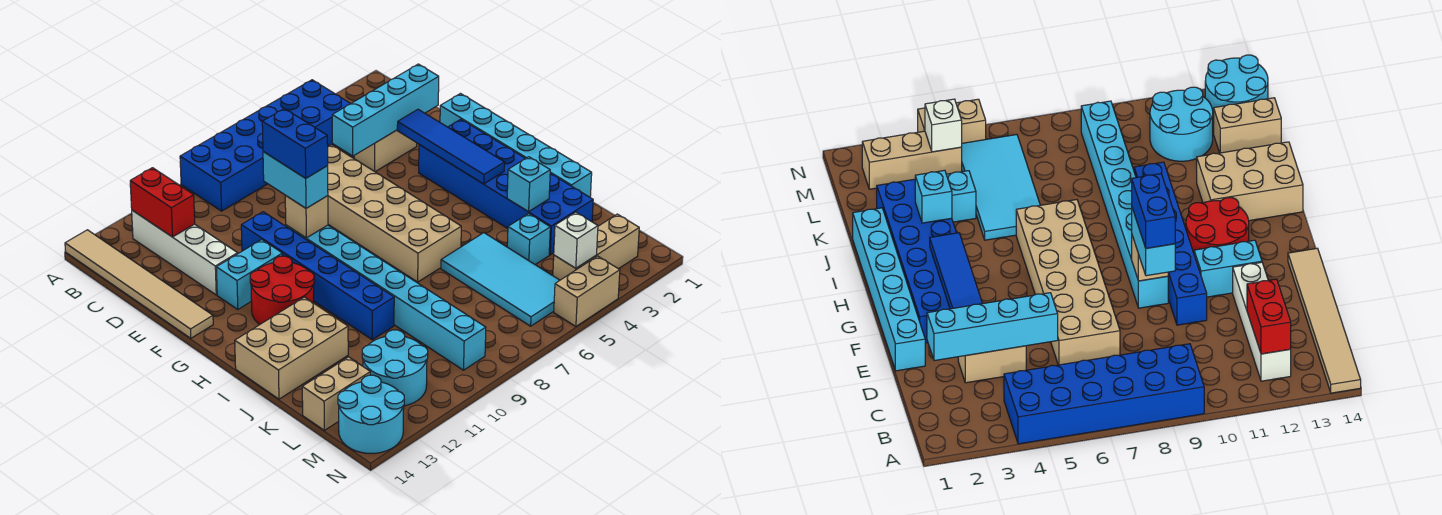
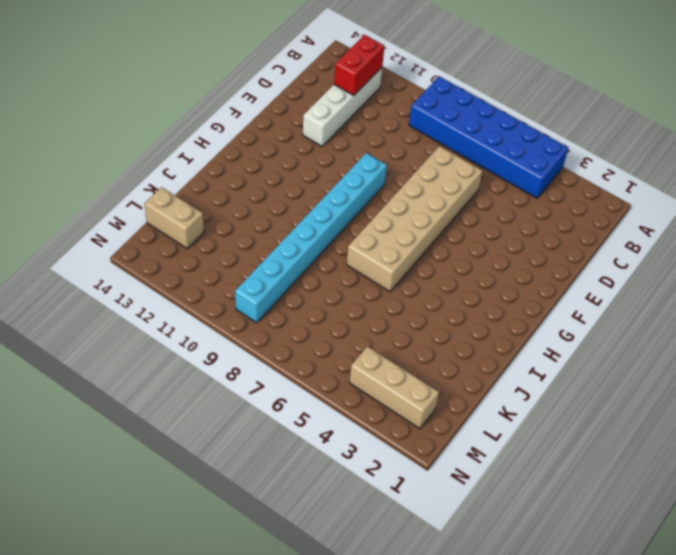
none -> tan 1x6 tile [65,230,213,338]
none -> tan 1x2 brick [354,130,417,172]
none -> cyan 1x6 brick [440,94,592,197]

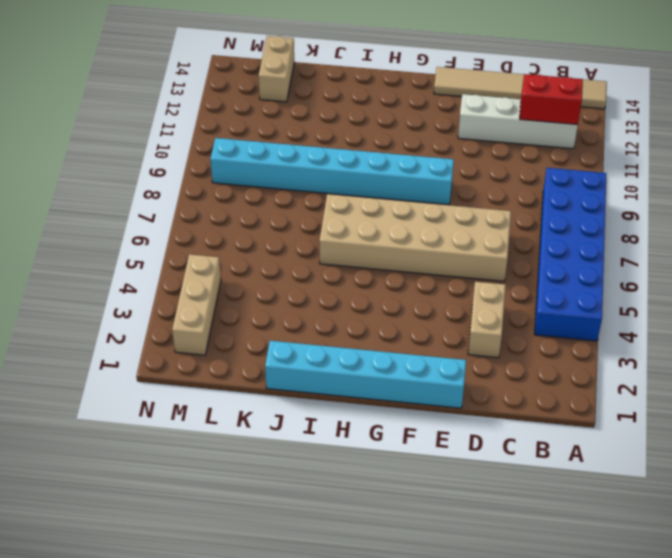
none -> blue 1x6 brick [241,212,394,340]
none -> blue 2x6 brick [419,119,593,255]
none -> cyan 1x2 brick [216,240,282,309]

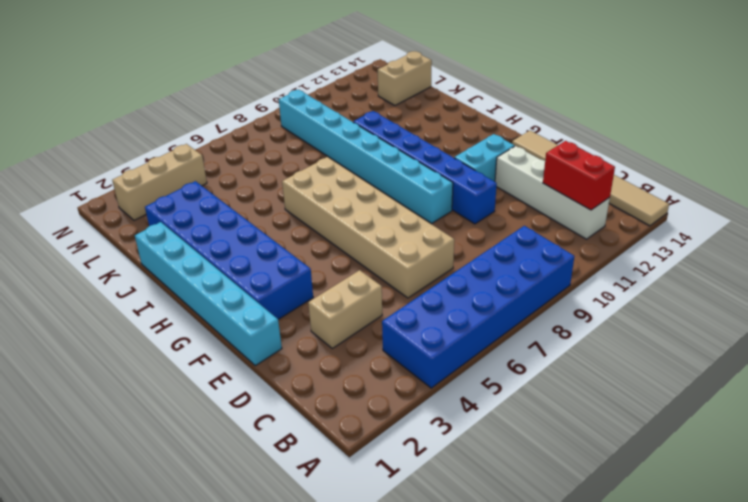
none -> red 2x2 round brick [250,256,314,324]
none -> tan 2x3 brick [235,297,348,399]
none -> cyan 2x4 tile [441,233,560,326]

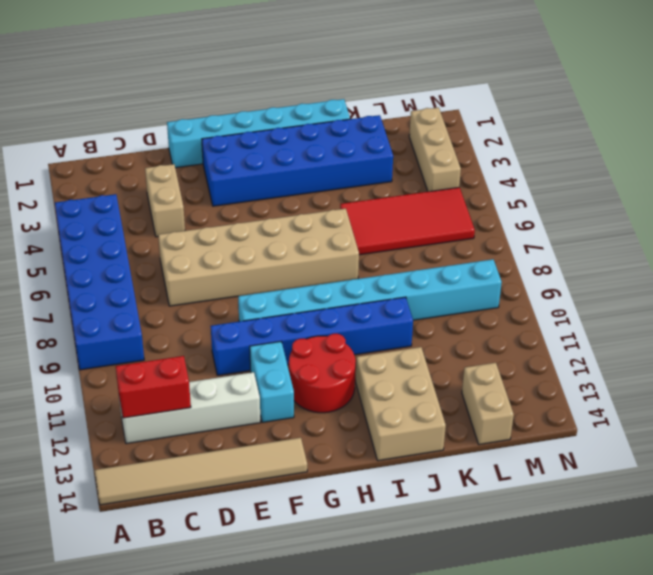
red 2x4 tile [340,187,475,255] -> cyan 2x4 tile [441,233,560,326]
none -> cyan 1x1 brick [507,214,550,265]
none -> cyan 2x2 round brick [362,330,428,406]
none -> cyan 2x2 round brick [338,375,404,453]

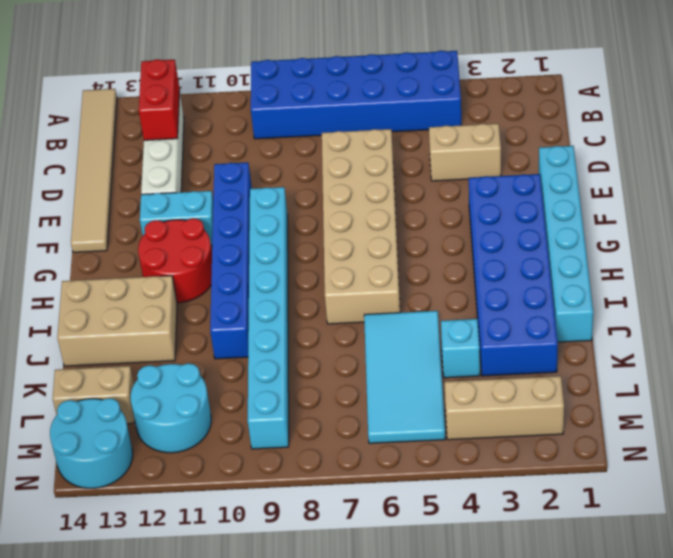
none -> tan 1x2 brick [554,256,620,327]
none -> cyan 1x4 brick [332,64,439,156]
none -> blue 1x4 tile [397,109,505,184]

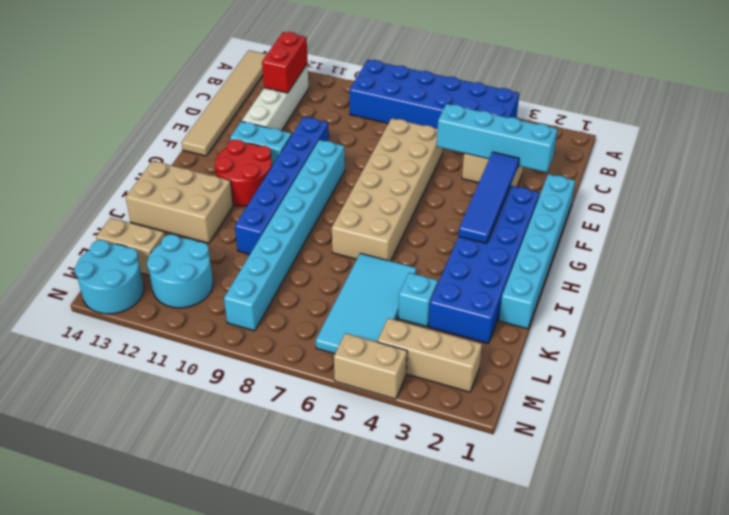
none -> tan 1x1 brick [285,196,328,238]
none -> cyan 1x1 brick [507,157,550,212]
none -> white 1x1 brick [554,212,598,268]

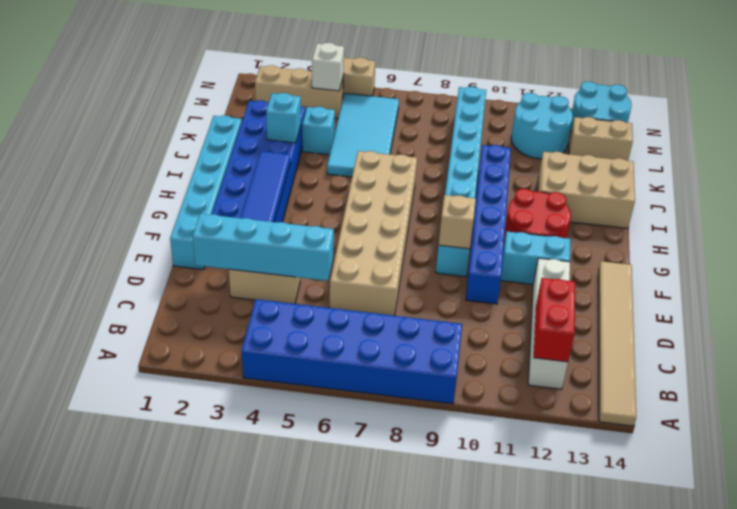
none -> cyan 1x2 brick [263,152,328,208]
none -> blue 1x2 brick [262,109,328,178]

